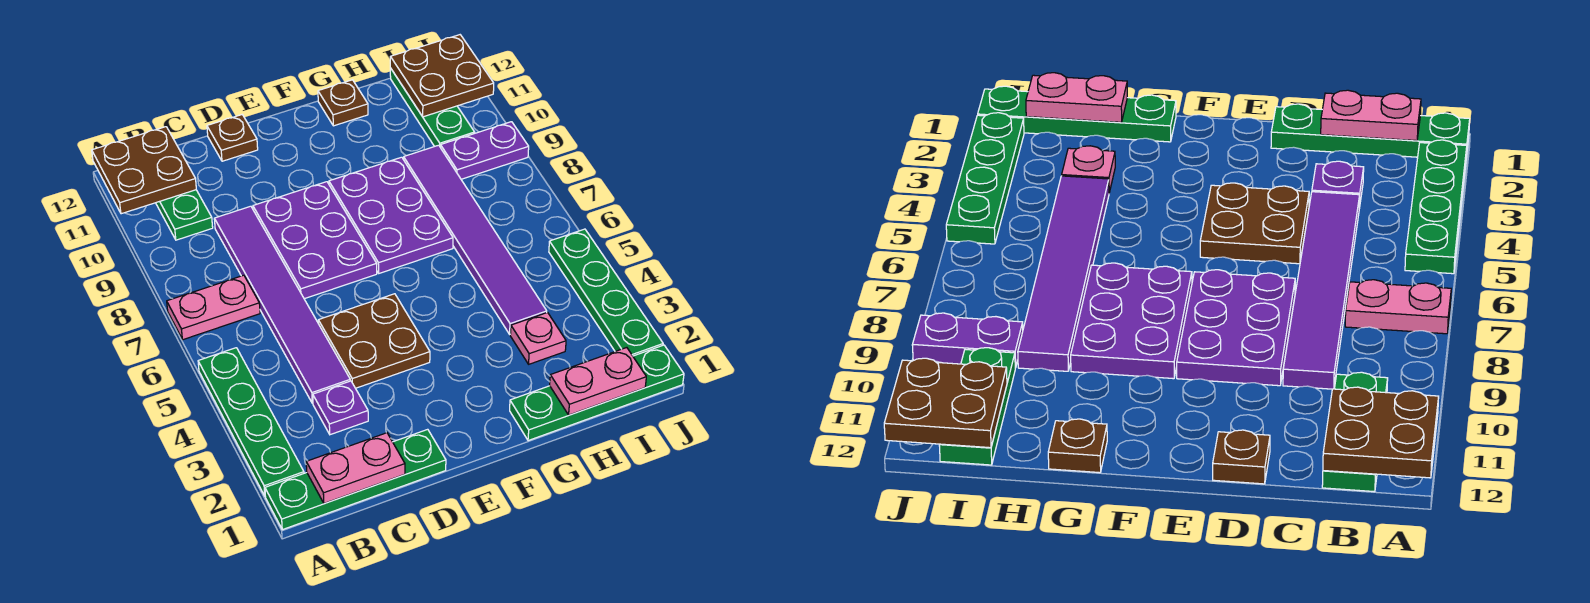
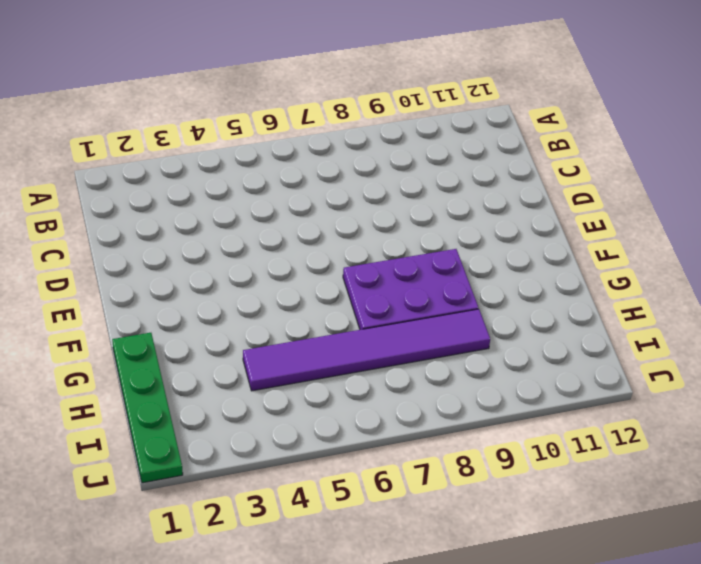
none -> green 1x4 plate [265,429,446,530]
none -> green 1x4 plate [198,348,304,496]
none -> pink 1x2 plate [167,275,260,340]

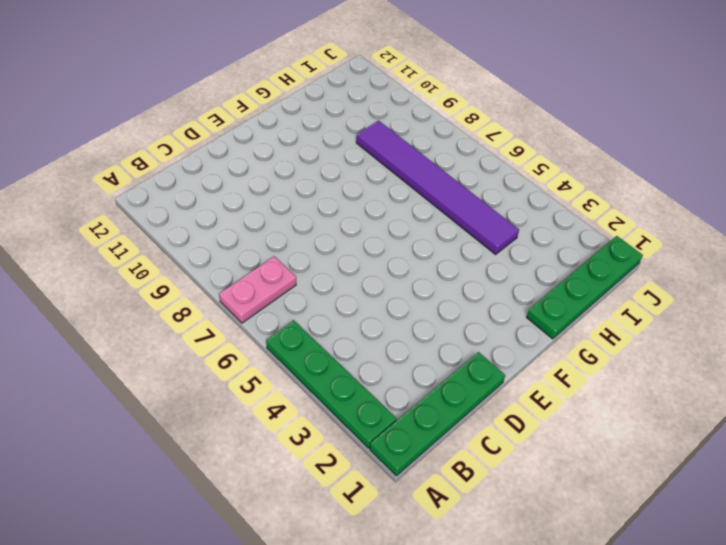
none -> green 1x3 plate [156,190,213,240]
none -> purple 1x1 plate [313,381,368,435]
none -> purple 1x6 tile [214,206,350,403]

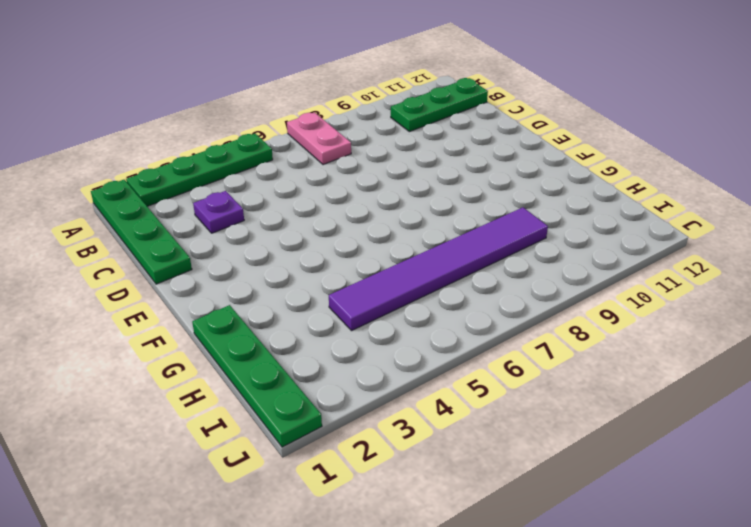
none -> purple 1x6 tile [214,206,350,403]
none -> brown 2x2 plate [318,294,430,388]
none -> purple 2x3 plate [253,182,377,299]

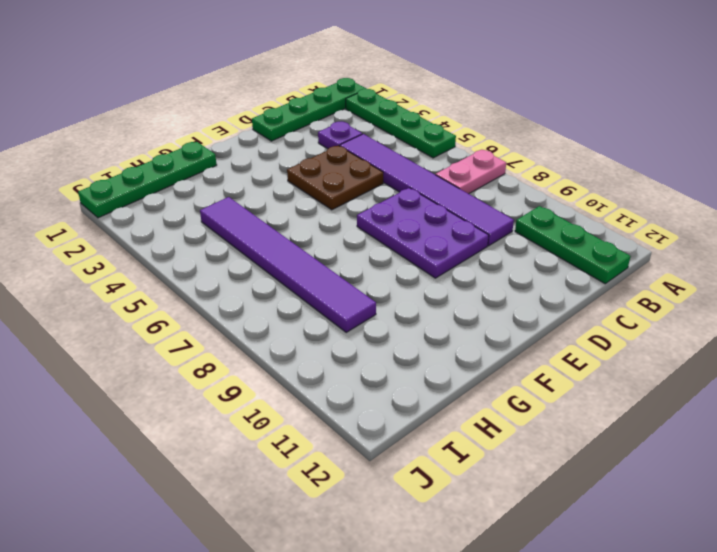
none -> brown 1x1 plate [207,115,258,161]
none -> purple 2x3 plate [329,157,453,273]
none -> brown 1x1 plate [318,80,368,126]

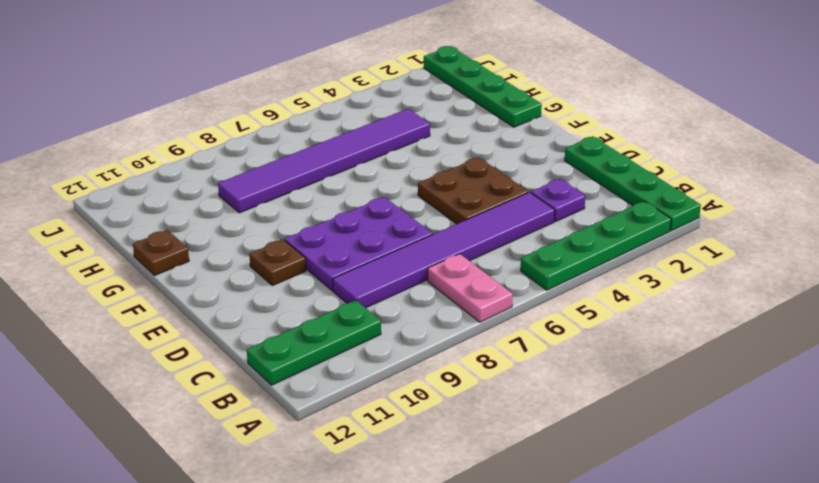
brown 1x1 plate [249,239,306,286] -> brown 1x1 plate moved to [207,115,258,161]
none -> purple 2x3 plate [329,157,453,273]
none -> pink 1x1 plate [510,313,566,364]
none -> purple 1x2 plate [441,122,529,179]

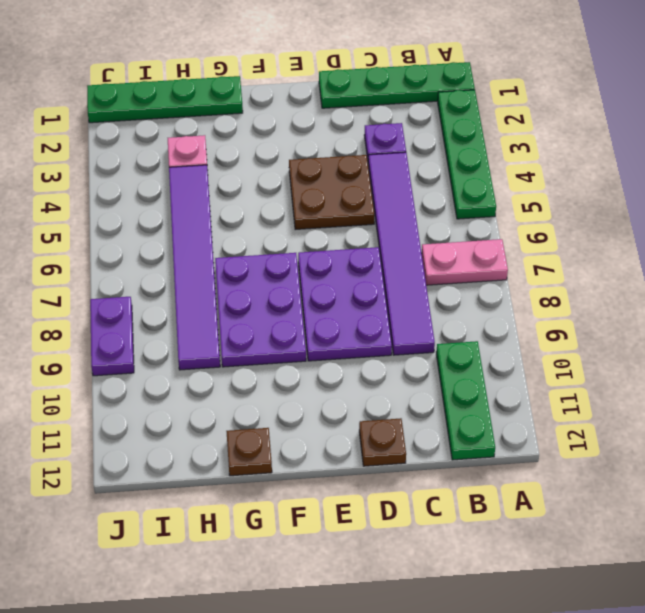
purple 1x2 plate [90,297,134,376] -> purple 1x2 plate turned to [441,122,529,179]
none -> green 1x3 plate [390,68,475,148]
none -> green 1x4 plate [549,229,663,356]
none -> brown 2x2 plate [92,127,196,214]

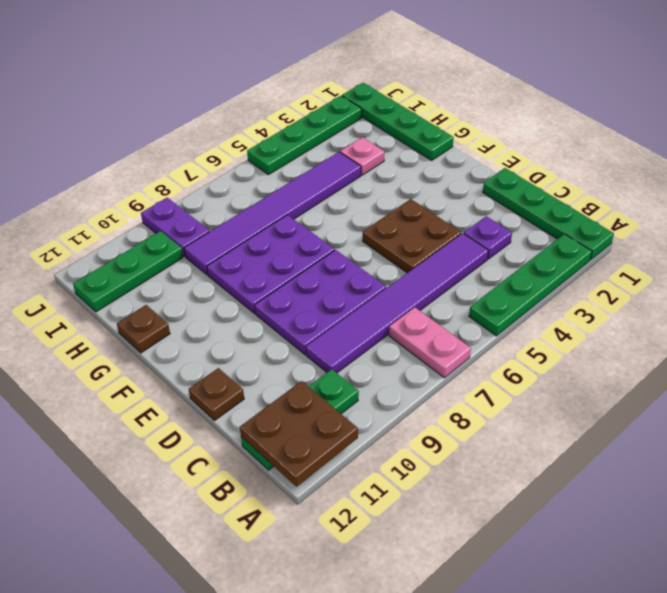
none -> pink 1x2 plate [306,433,405,504]
none -> pink 1x2 plate [550,348,646,415]
none -> brown 2x2 plate [390,35,494,117]

